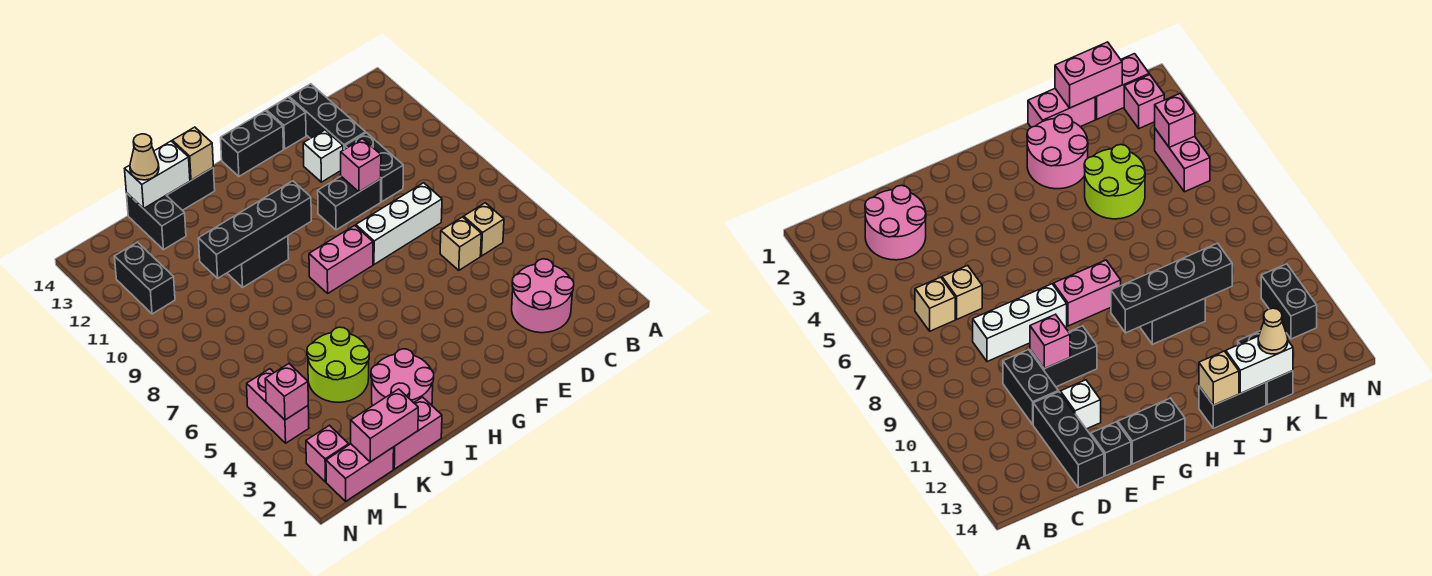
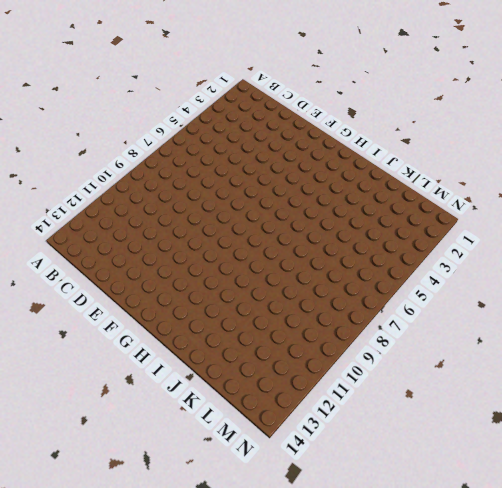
none -> pink 2x2 round brick [512,259,574,333]
none -> tan 1x1 brick [464,203,504,256]
none -> tan 1x1 brick [440,217,481,270]

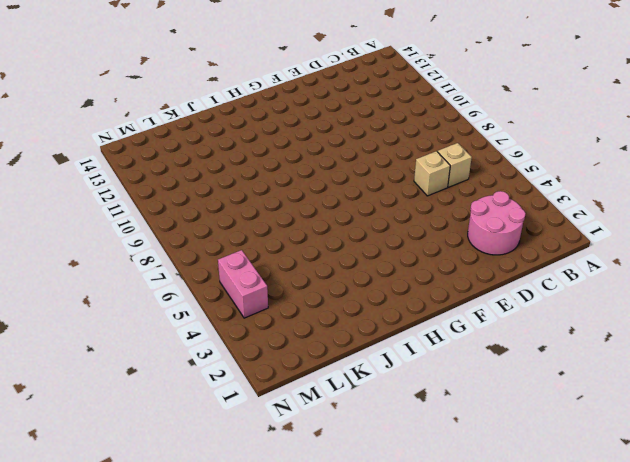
none -> white 1x3 brick [356,183,442,264]
none -> black 1x2 brick [345,133,403,202]
none -> black 1x3 brick [289,84,366,150]

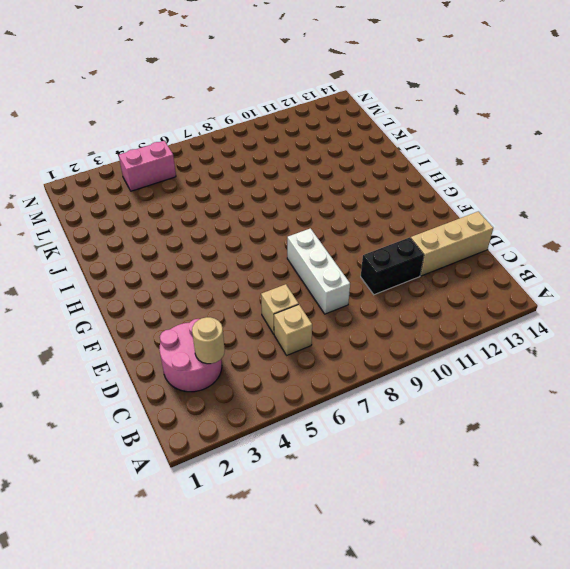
tan 1x1 round brick [192,317,225,364] -> none
tan 1x3 brick [411,211,493,276] -> black 1x3 brick [289,84,366,150]
none -> black 1x2 brick [318,176,381,230]
none -> white 1x1 brick [303,130,343,182]
none -> black 1x1 brick [267,97,306,149]

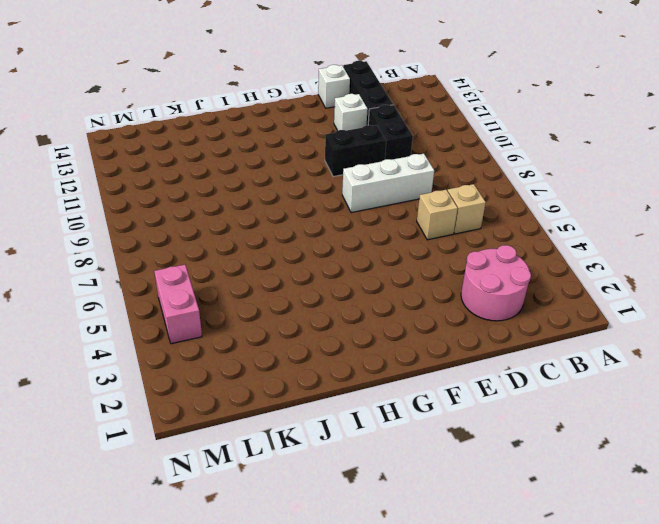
white 1x1 brick [318,65,350,108] -> black 1x1 brick [267,97,306,149]
none -> black 1x2 brick [221,111,283,176]
none -> pink 1x2 brick [309,225,373,293]
none -> pink 2x2 round brick [371,349,434,406]

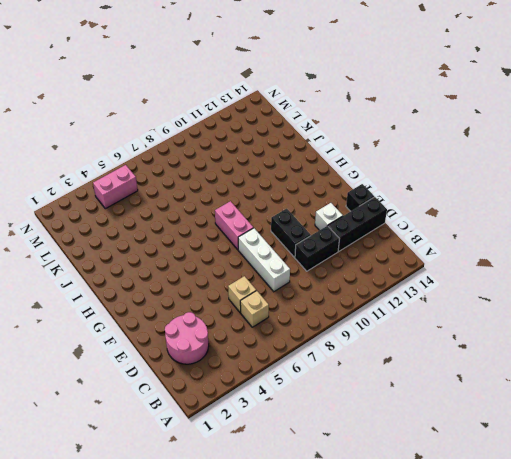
none -> black 1x2 brick [221,111,283,176]
none -> pink 2x2 round brick [371,349,434,406]
none -> black 1x2 brick [227,236,289,287]

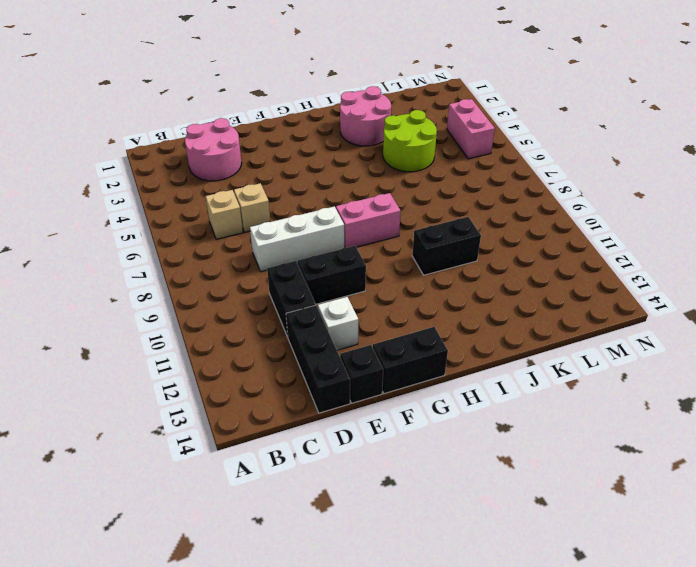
none -> black 1x2 brick [166,168,215,210]
none -> pink 1x2 brick [393,397,442,469]
none -> black 1x2 brick [126,193,186,250]

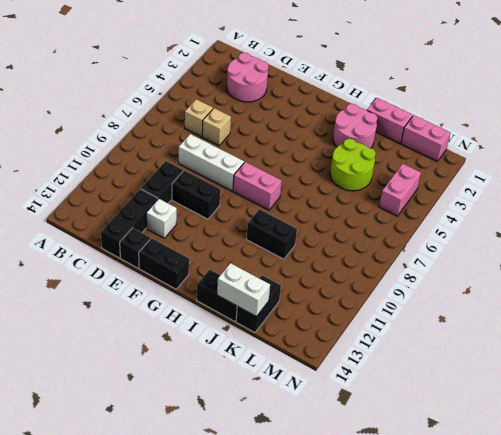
none -> pink 1x1 brick [306,425,349,482]
none -> black 1x2 brick [114,242,175,314]
none -> pink 1x1 brick [341,139,381,192]

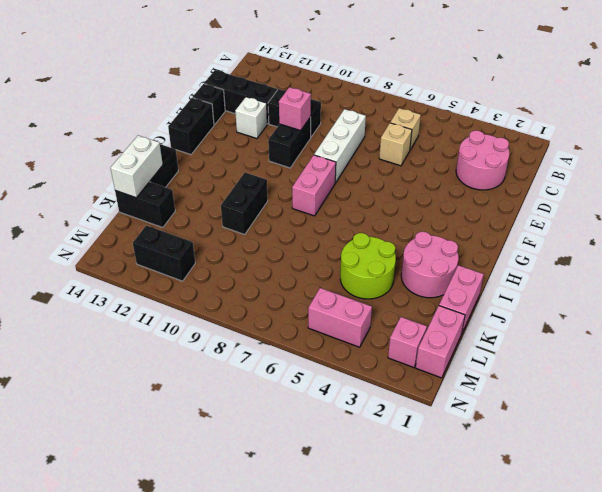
none -> black 1x4 brick [198,181,311,278]
none -> tan 1x1 brick [172,127,213,180]
none -> pink 1x2 brick [351,389,418,462]

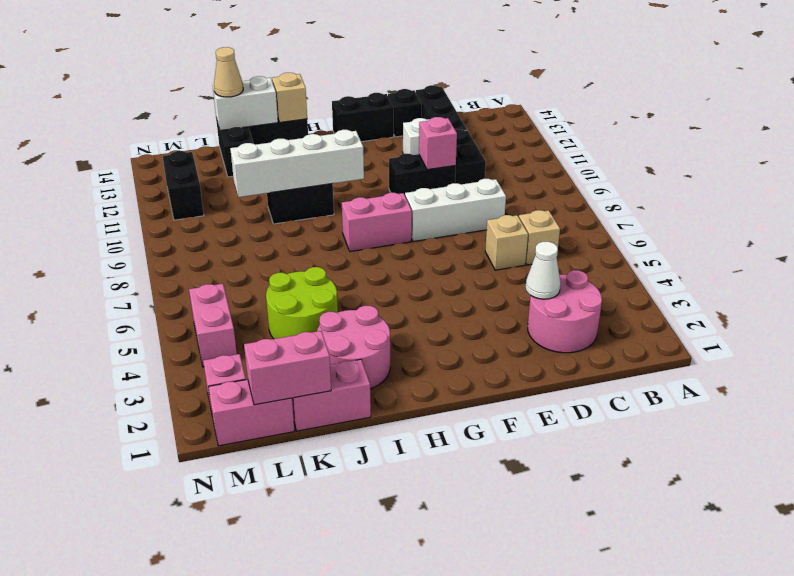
white 1x1 cone [526,242,561,299] -> none
white 1x4 brick [230,130,364,197] -> black 1x4 brick [198,181,311,278]
none -> pink 1x1 brick [265,364,308,420]

